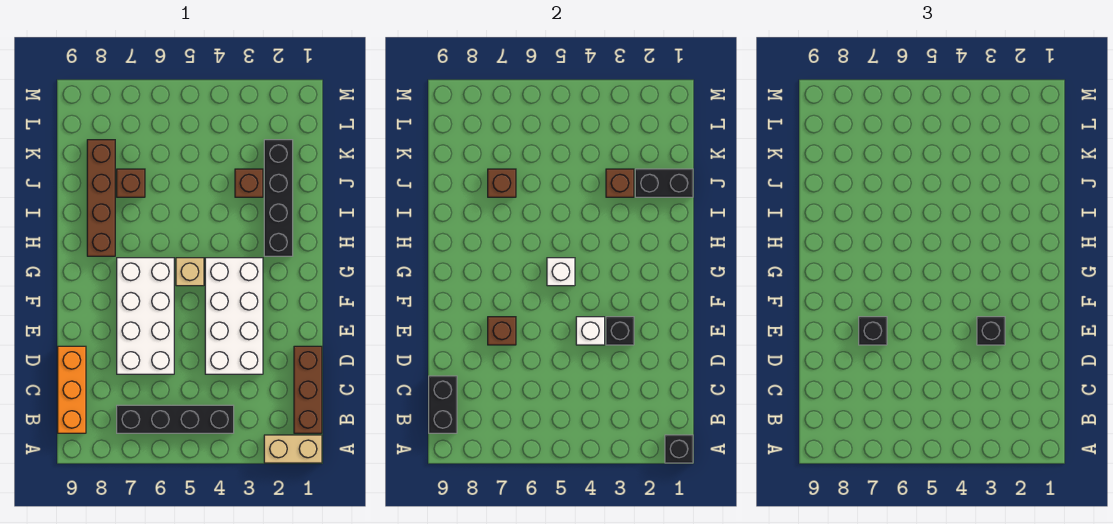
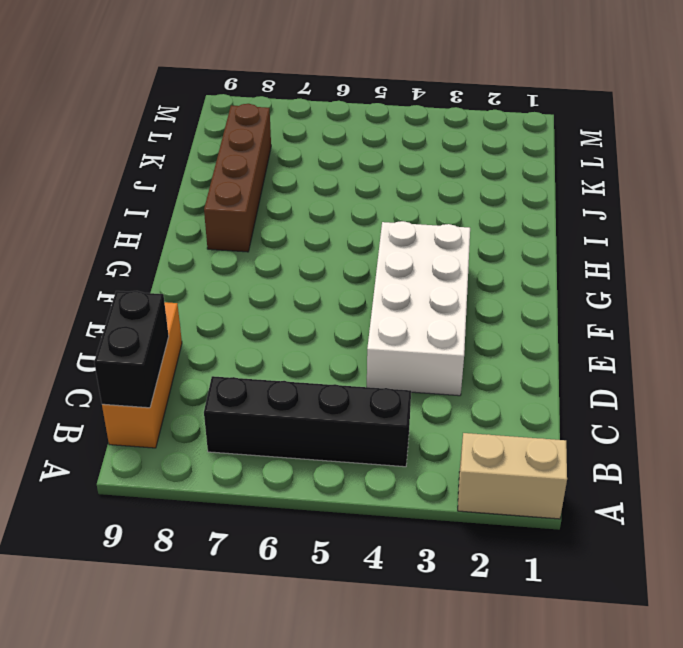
none -> brown 1x3 brick [294,346,322,433]
none -> white 2x4 brick [117,258,174,374]
none -> tan 1x1 brick [176,258,204,286]

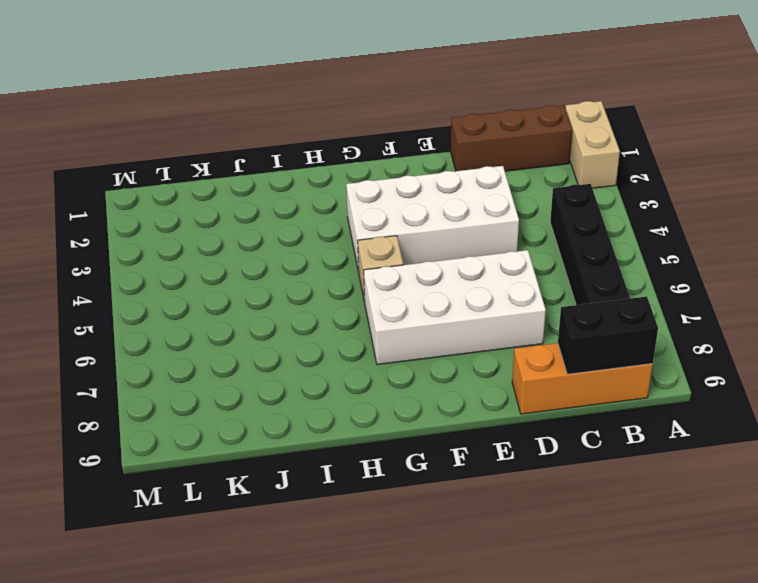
none -> black 1x4 brick [264,140,293,256]
none -> brown 1x4 brick [87,140,115,256]
none -> brown 1x1 brick [235,169,263,197]

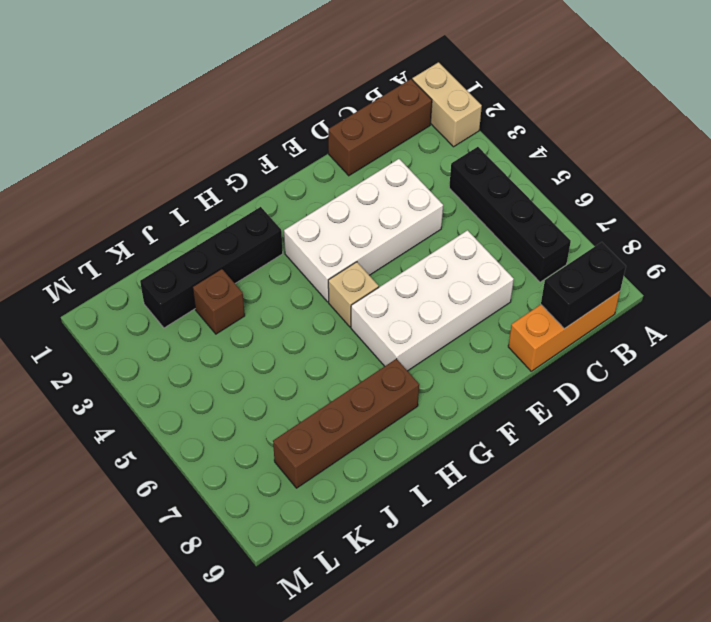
none -> brown 1x1 brick [117,169,145,197]
none -> black 1x1 brick [665,435,693,463]
none -> black 1x1 brick [606,317,634,345]

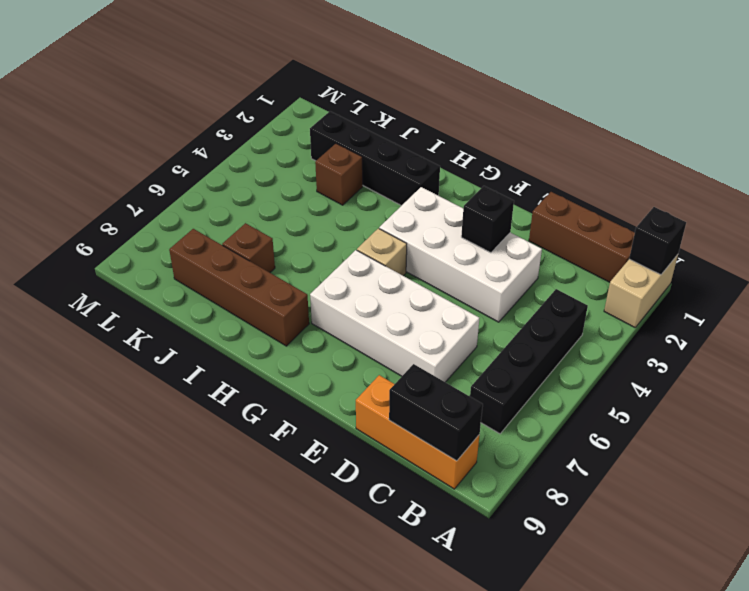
none -> white 1x1 brick [576,317,605,345]
none -> brown 1x1 brick [488,317,516,345]
none -> white 1x1 brick [547,258,575,286]

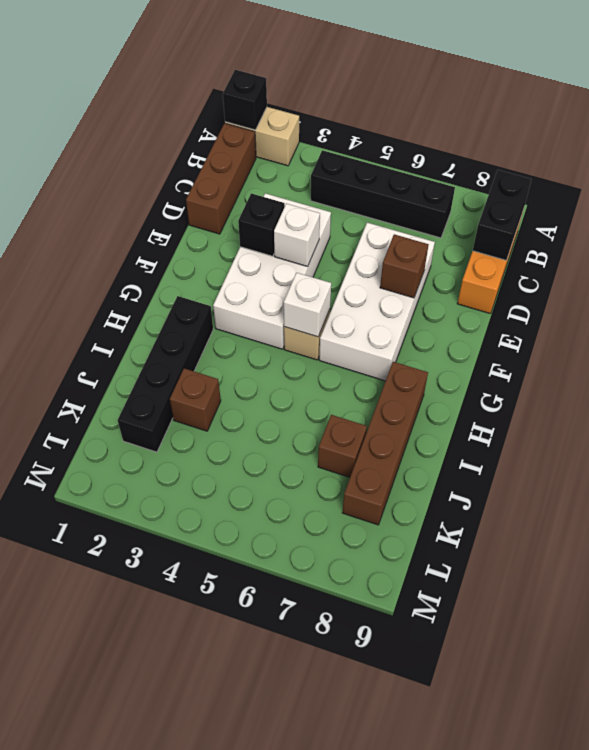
none -> black 1x2 brick [635,169,693,197]
none -> brown 1x1 brick [606,169,634,197]
none -> brown 1x1 brick [488,169,516,197]

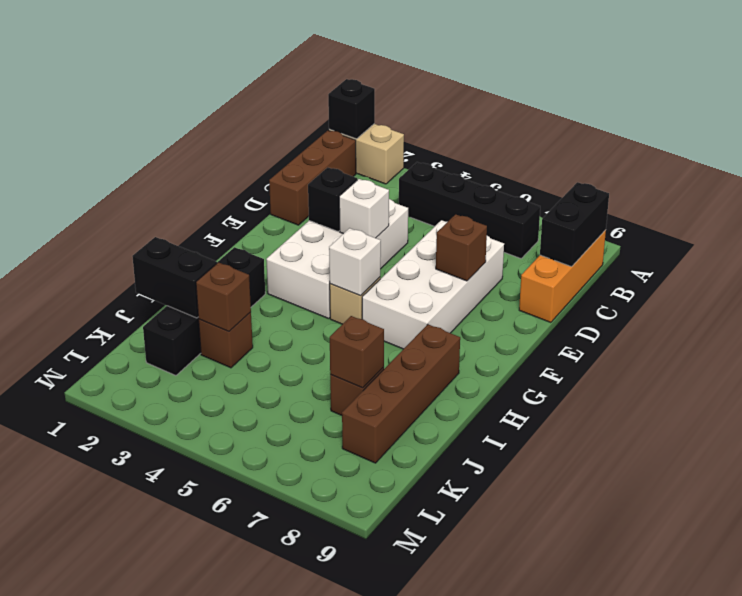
none -> black 1x1 brick [977,317,1005,345]
none -> black 1x1 brick [859,317,887,345]

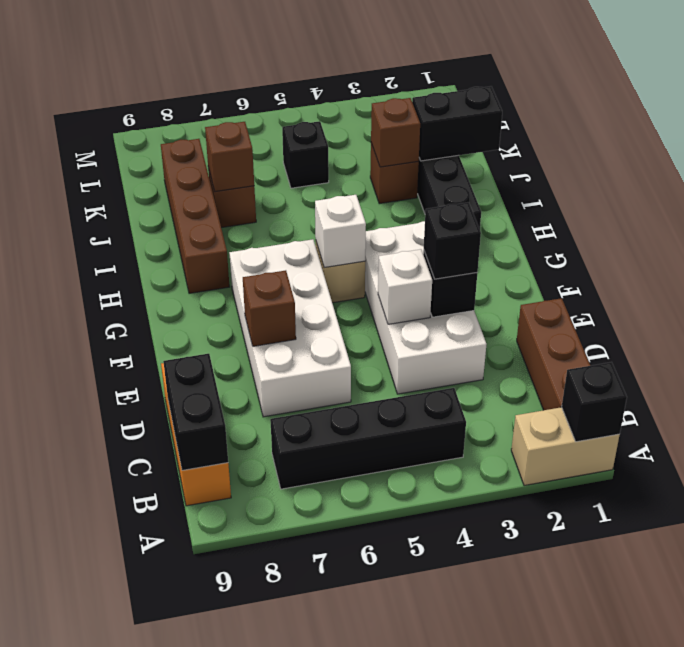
black 1x1 brick [282,121,329,188] -> black 1x1 brick moved to [859,317,887,345]

